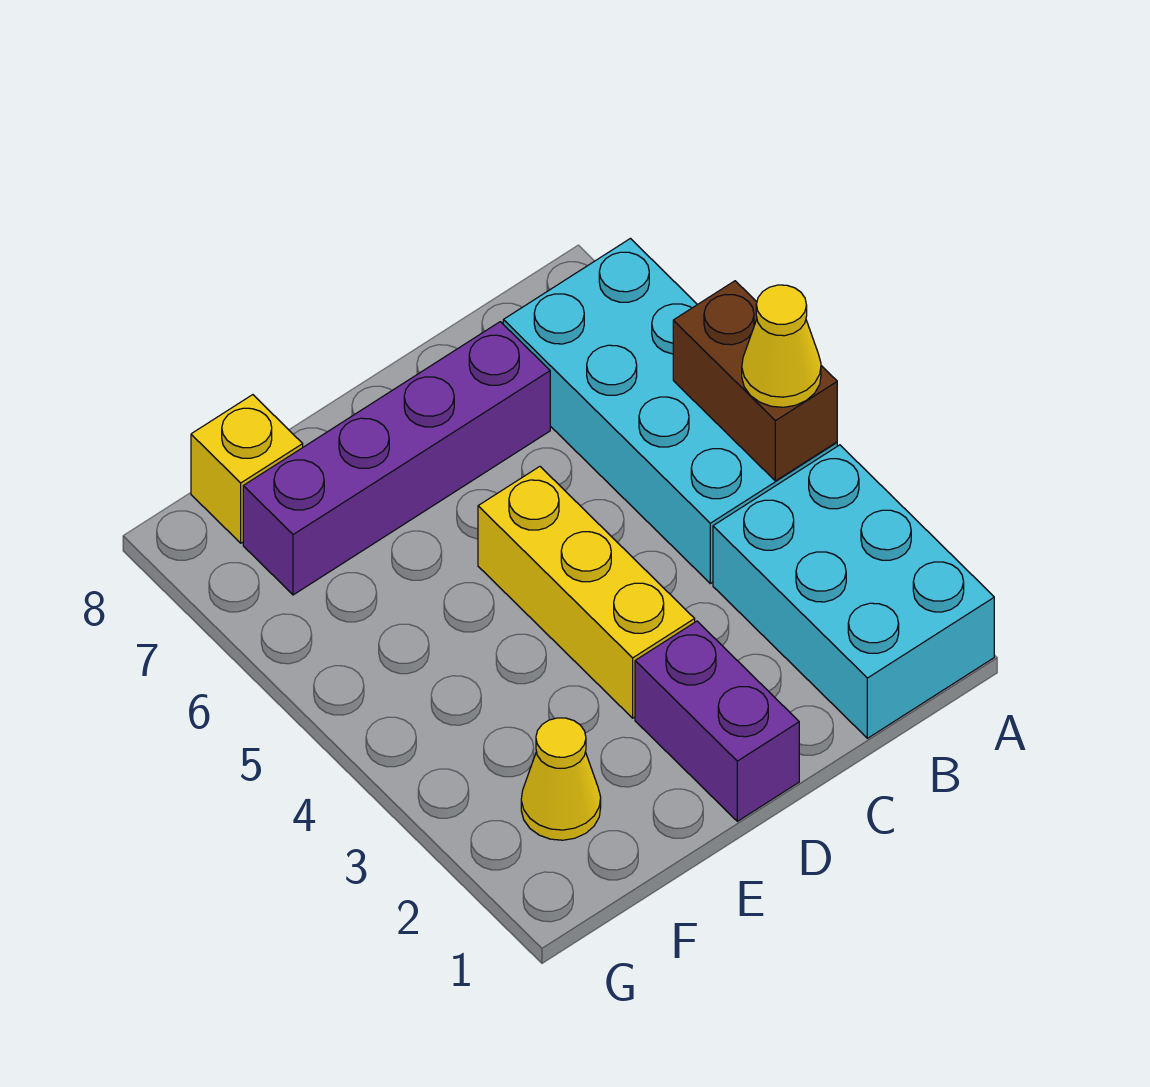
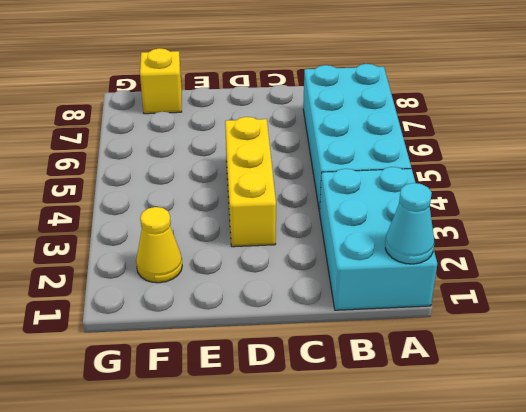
cyan 1x1 cone [385,183,434,264] -> none
none -> purple 1x4 brick [243,322,550,595]
none -> purple 1x2 brick [635,621,799,821]

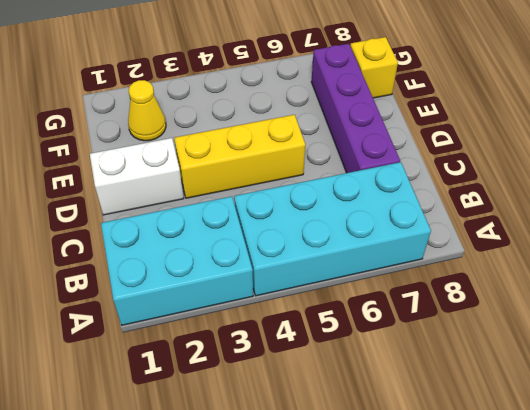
white 1x2 brick [90,138,184,215] -> purple 1x2 brick [635,621,799,821]
none -> brown 1x2 brick [673,281,837,481]
none -> yellow 1x1 cone [742,285,821,407]

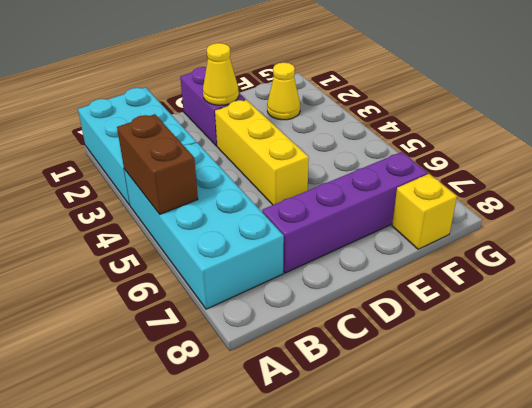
yellow 1x1 cone [203,43,239,105] -> yellow 1x1 cone moved to [742,285,821,407]

